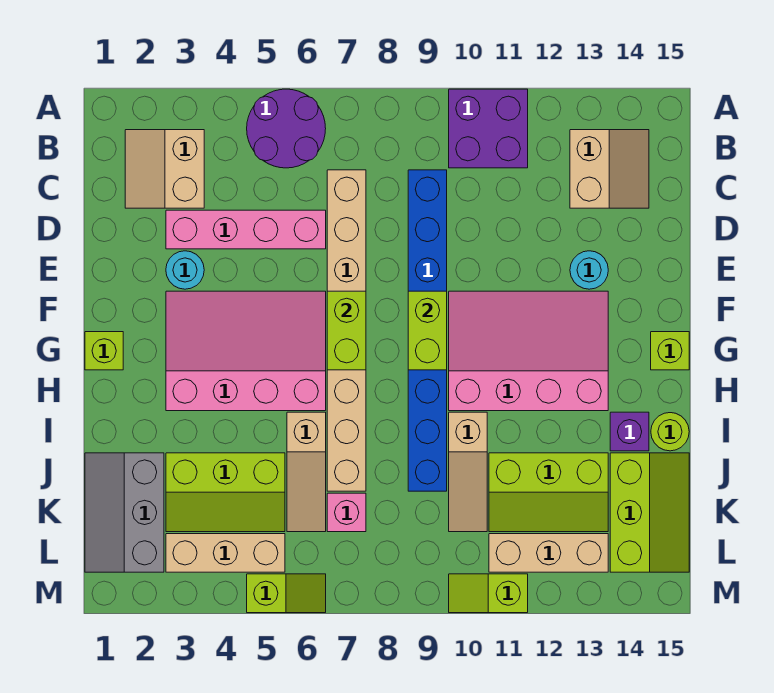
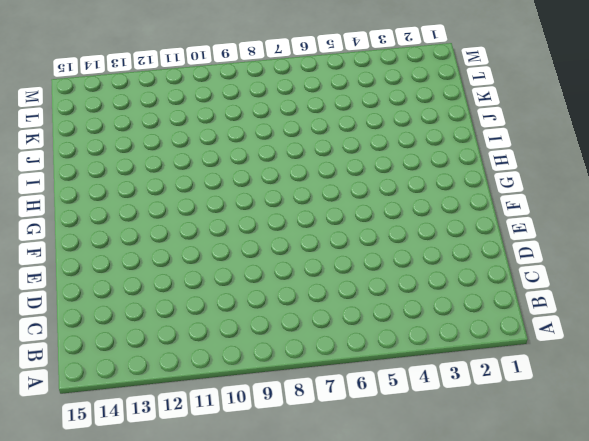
none -> purple 2x2 round brick [247,89,326,168]
none -> purple 2x2 brick [449,89,528,168]
none -> tan 2x2 slope [125,130,204,208]

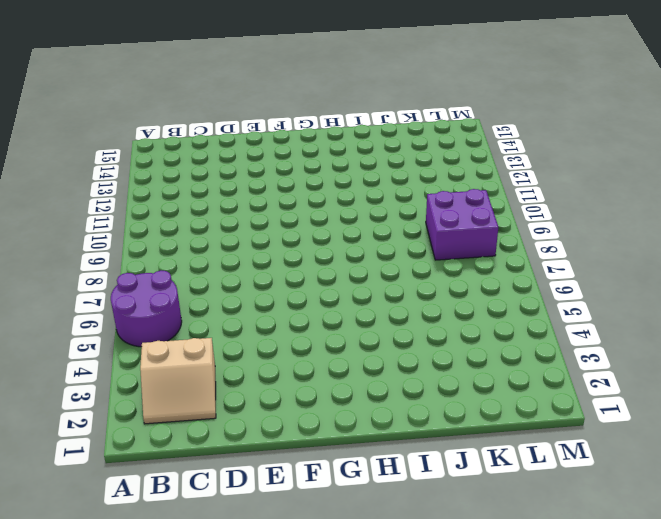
purple 2x2 brick [426,189,498,260] -> purple 2x2 brick moved to [449,89,528,168]
none -> tan 2x2 slope [570,130,649,208]
none -> tan 1x8 brick [327,170,366,491]
none -> blue 1x8 brick [408,170,447,491]

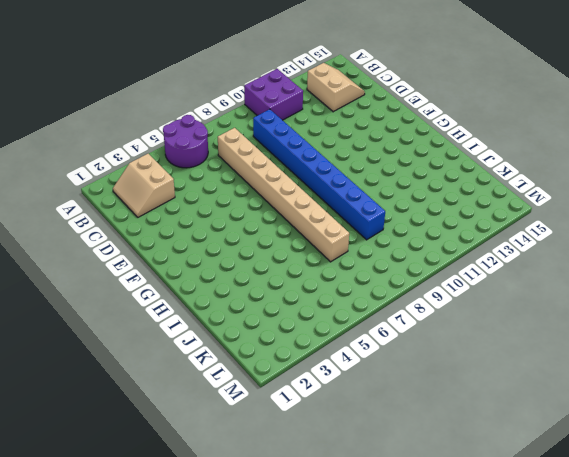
none -> pink 1x4 brick [166,210,326,249]
none -> cyan 1x1 round brick [166,251,204,289]
none -> cyan 1x1 round brick [570,251,608,289]

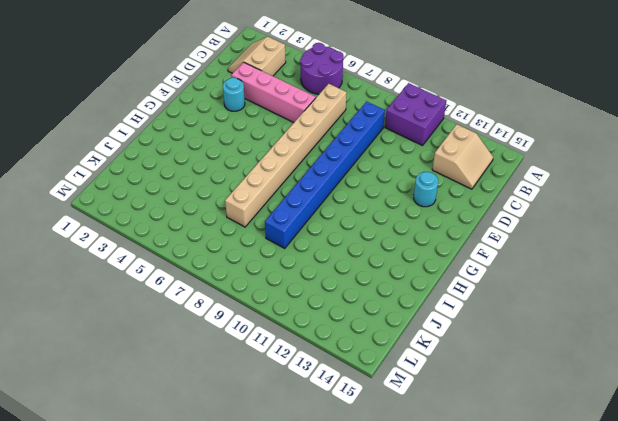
none -> pink 3x4 slope [166,291,326,411]
none -> pink 3x4 slope [449,291,608,411]
none -> lime 1x1 brick [85,332,123,370]

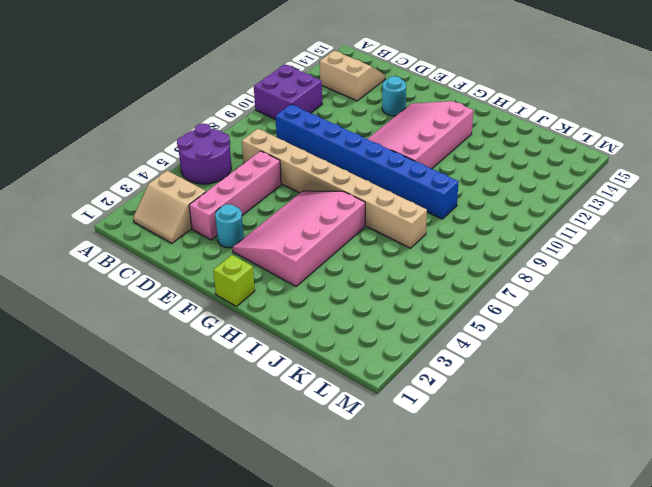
none -> lime 1x1 brick [651,332,689,370]
none -> tan 1x3 slope [287,412,326,532]
none -> tan 1x3 slope [449,412,487,532]

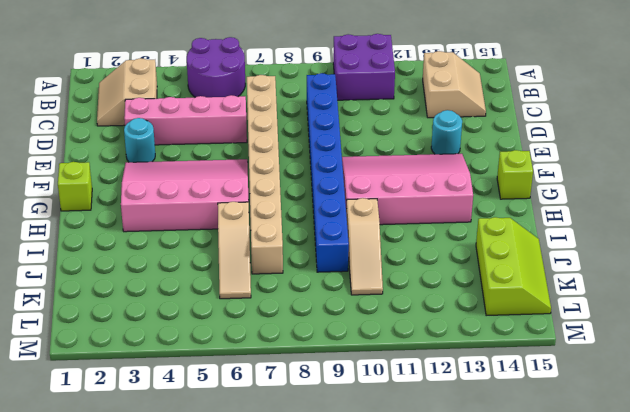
none -> purple 1x1 brick [610,412,649,451]
none -> lime 1x1 round brick [651,413,689,451]
none -> grey 2x3 slope [85,453,164,572]

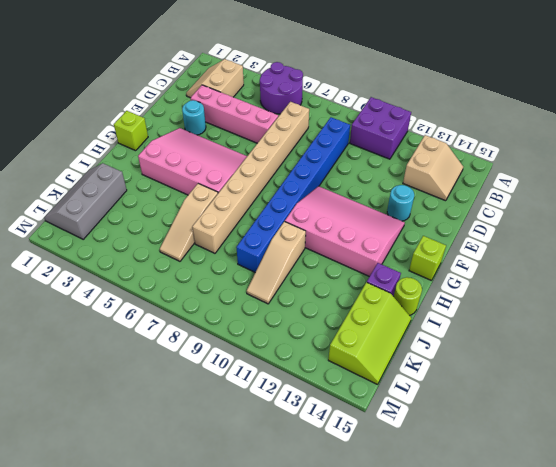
none -> lime 2x3 slope [166,453,285,532]
none -> lime 2x3 slope [489,453,608,532]
none -> pink 1x1 brick [327,493,366,532]

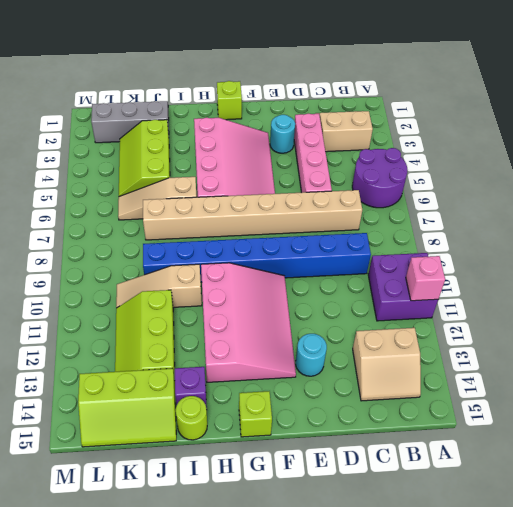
pink 1x1 brick [406,256,445,301] -> pink 1x1 brick moved to [327,493,366,532]
none -> tan 1x3 brick [166,534,285,572]
none -> tan 1x3 brick [489,534,608,572]
none -> lime 1x2 slope [247,574,326,613]

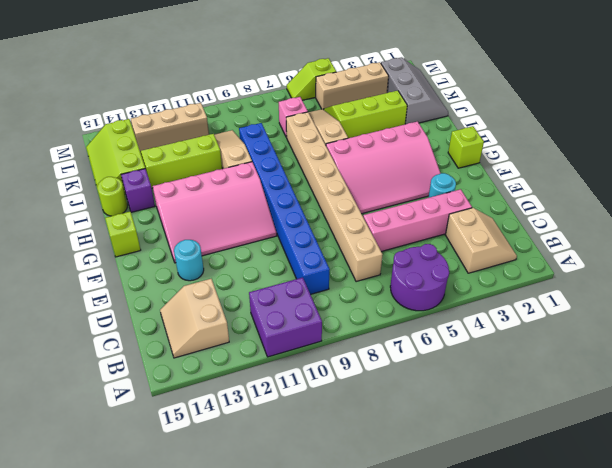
none -> lime 1x2 slope [449,574,528,613]
none -> lime 1x2 brick [327,291,366,370]
none -> lime 1x2 brick [408,291,447,370]

